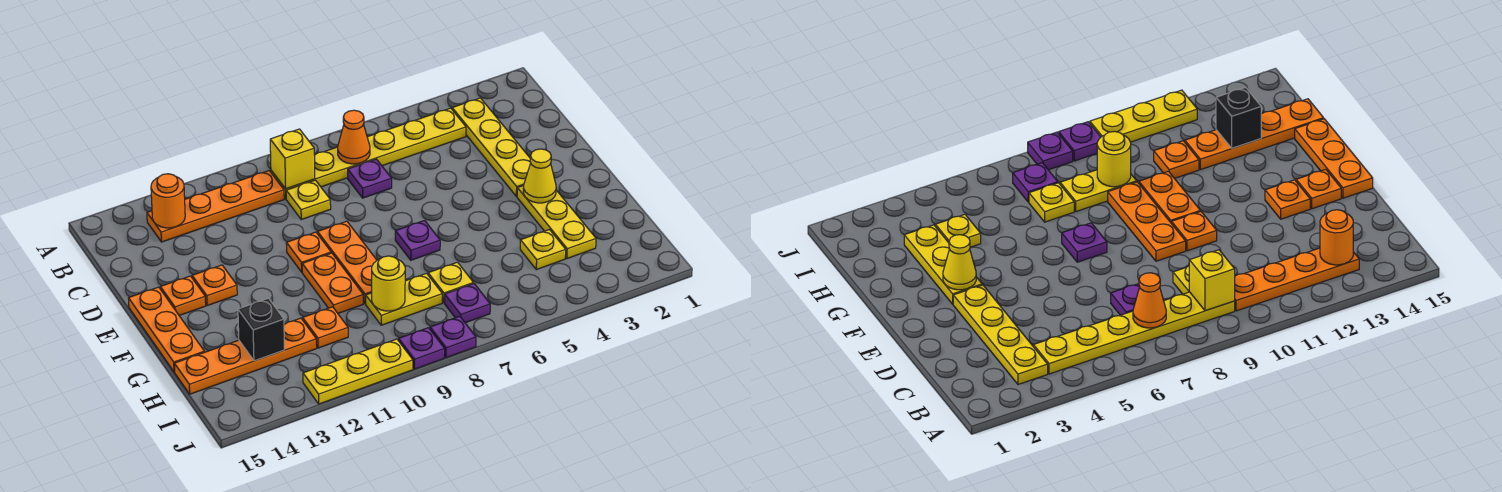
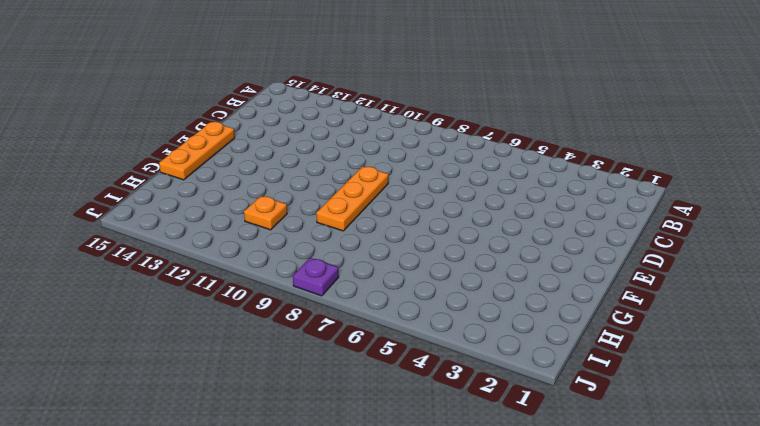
none -> yellow 1x4 plate [452,98,531,196]
none -> yellow 1x6 plate [271,108,466,199]
none -> orange 1x4 plate [147,171,284,242]

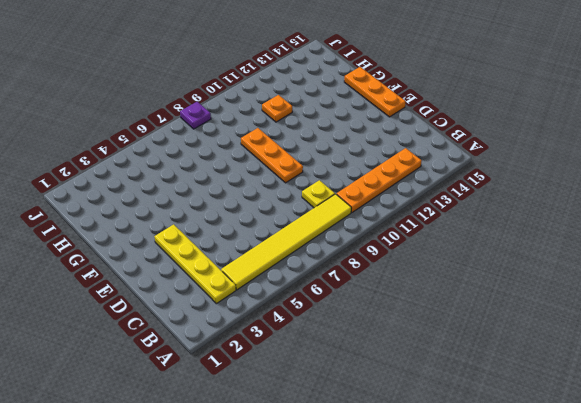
yellow 1x6 tile [221,194,351,290] -> yellow 1x6 plate [271,108,466,199]
none -> purple 1x1 plate [348,159,392,198]
none -> orange 1x1 plate [286,232,331,272]
none -> orange 1x1 plate [192,265,237,306]

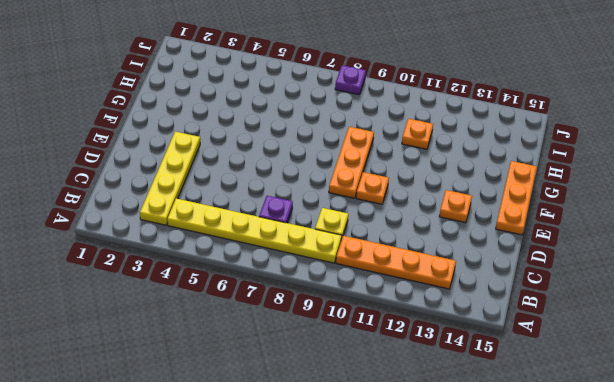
none -> orange 1x1 plate [160,276,206,315]
none -> yellow 1x3 plate [517,186,596,259]
none -> purple 1x1 plate [395,221,440,260]

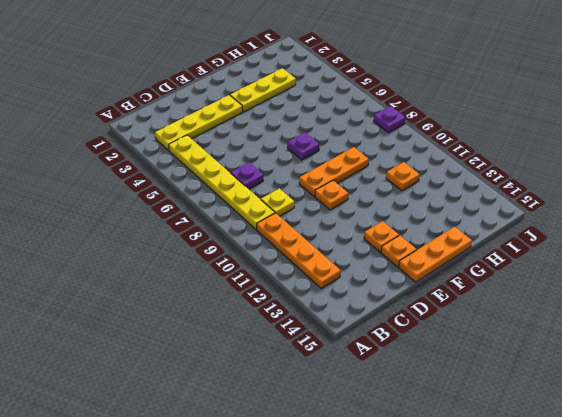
none -> orange 1x2 plate [302,253,363,313]
none -> yellow 1x1 plate [520,230,566,270]
none -> yellow 1x1 plate [428,262,473,303]

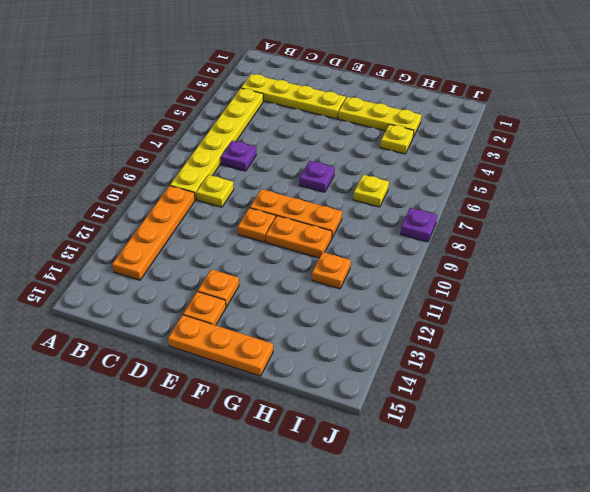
none -> yellow 1x2 plate [366,273,442,325]
none -> orange 1x4 plate [174,318,317,394]
none -> purple 1x1 plate [445,284,490,323]

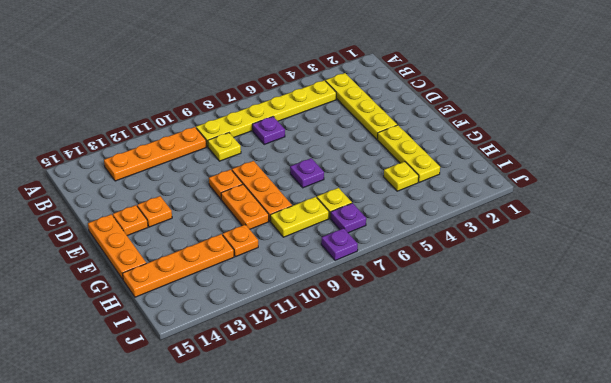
none -> purple 1x1 plate [399,328,445,369]
none -> yellow 1x3 plate [303,339,413,404]
none -> orange 1x1 cone [338,110,370,164]

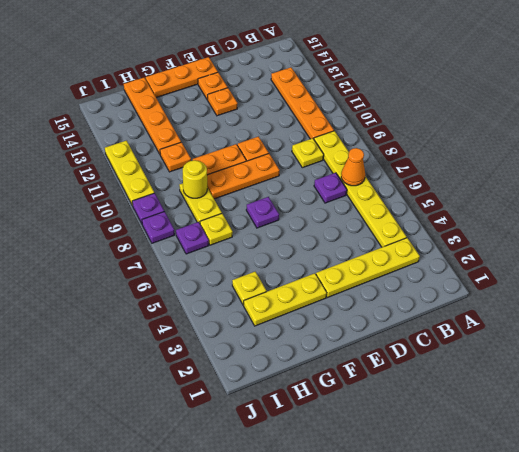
none -> yellow 1x1 brick [270,129,315,189]
none -> orange 1x1 round brick [151,174,185,228]
none -> yellow 1x1 cone [523,149,556,203]

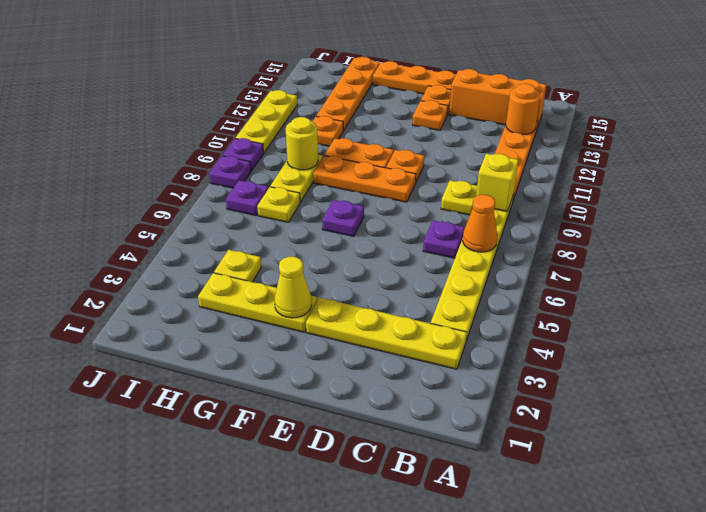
orange 1x3 brick [449,69,546,128] -> none
none -> black 1x1 brick [238,298,284,361]

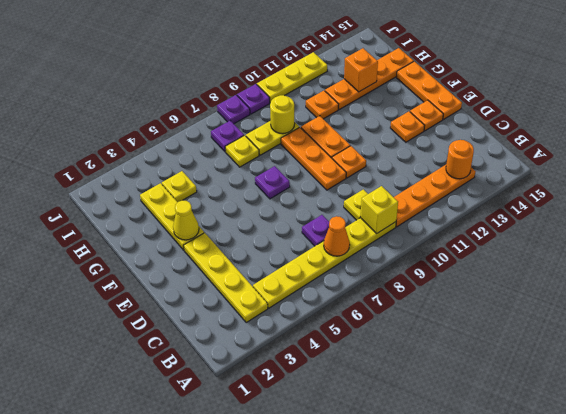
orange 1x1 brick [344,48,378,92] -> black 1x1 brick [238,298,284,361]

